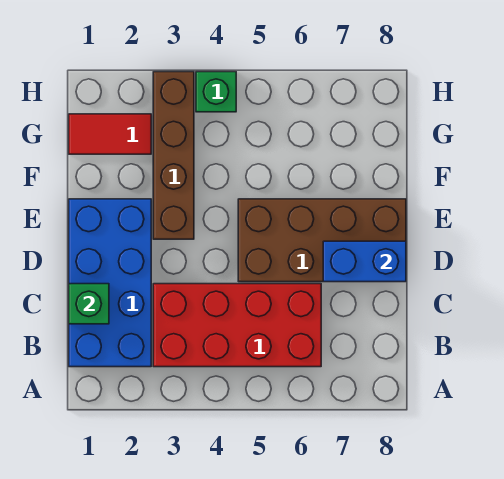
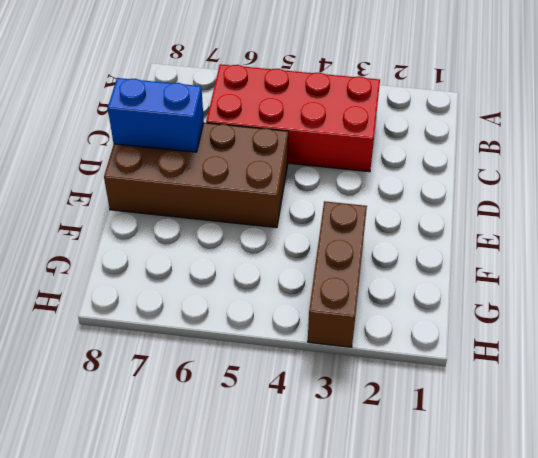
brown 1x3 brick [308,201,367,347] -> brown 1x4 brick [153,72,194,239]
none -> blue 2x4 brick [69,199,151,367]
none -> red 1x2 tile [69,114,151,154]

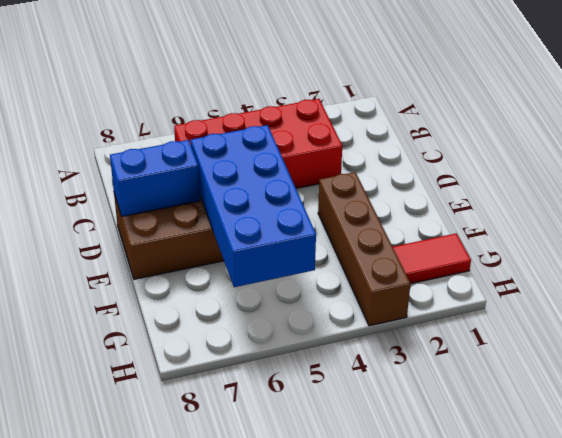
blue 2x4 brick [191,125,316,287] -> blue 2x4 brick moved to [69,199,151,367]
none -> green 1x1 brick [196,72,236,112]
none -> green 1x1 brick [69,284,109,324]

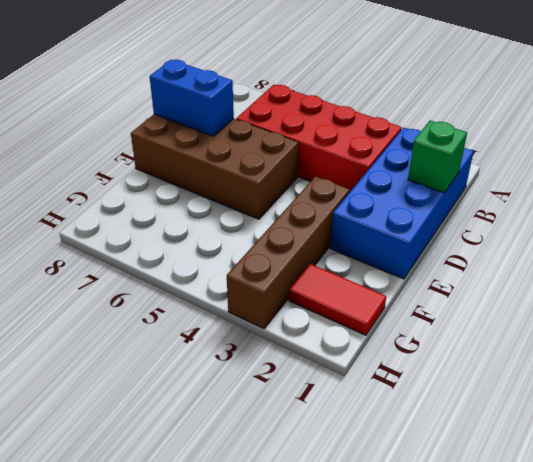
none -> green 1x1 brick [196,72,236,112]

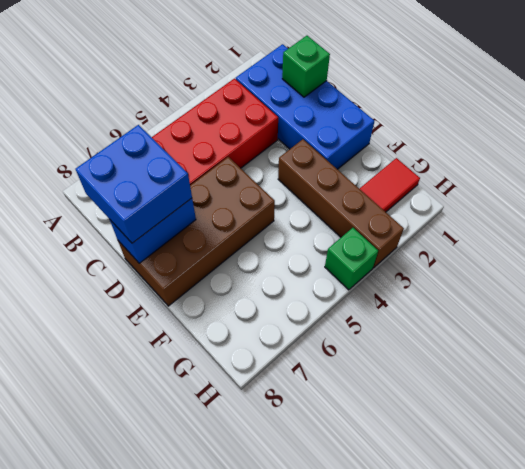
blue 2x2 brick [76,125,192,243] -> none

